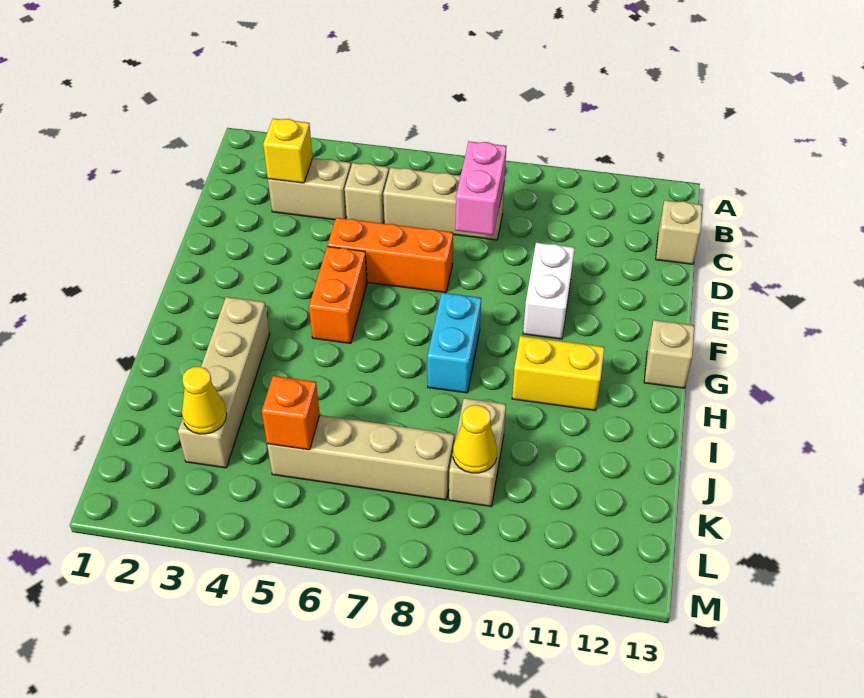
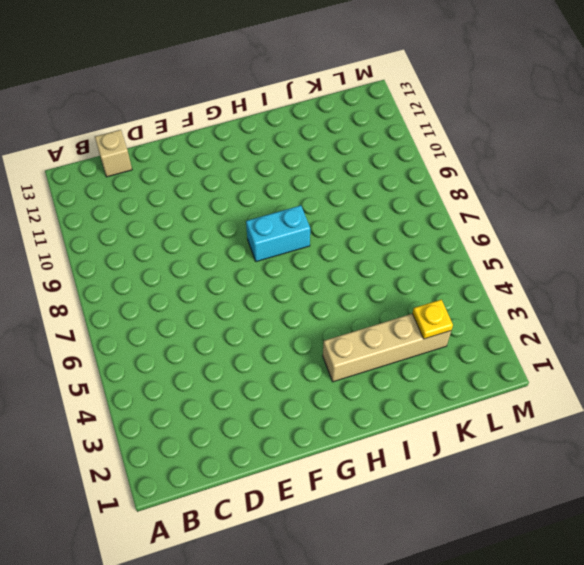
yellow 1x1 plate [412,300,453,339] -> yellow 1x1 cone [182,367,227,434]
none -> tan 1x2 brick [268,158,351,220]
none -> tan 1x1 brick [345,163,389,223]
none -> tan 1x3 brick [383,167,504,240]

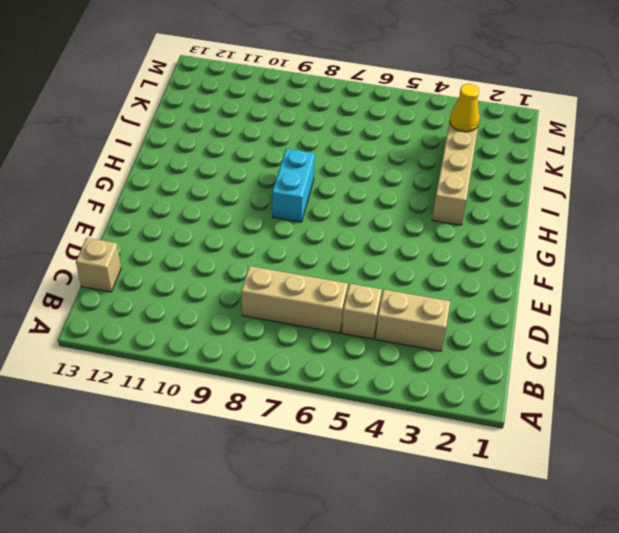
none -> orange 1x3 brick [327,218,453,293]
none -> white 1x2 brick [523,243,574,339]
none -> orange 1x2 brick [309,247,367,344]

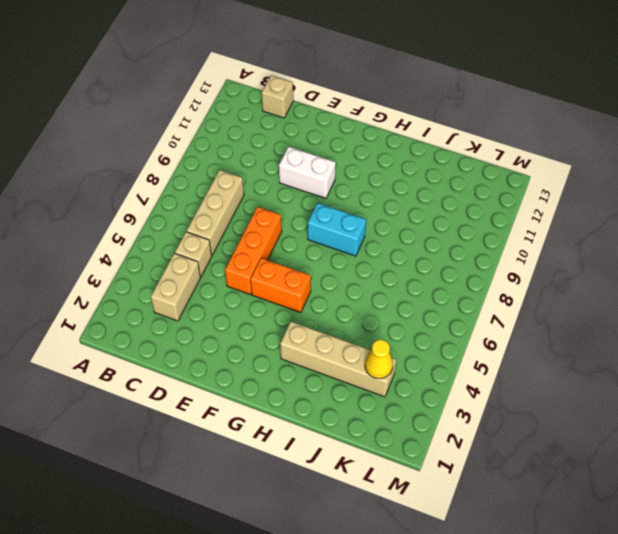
none -> tan 1x1 brick [644,320,694,388]
none -> yellow 1x2 brick [512,336,604,410]
none -> tan 1x2 brick [449,398,506,506]

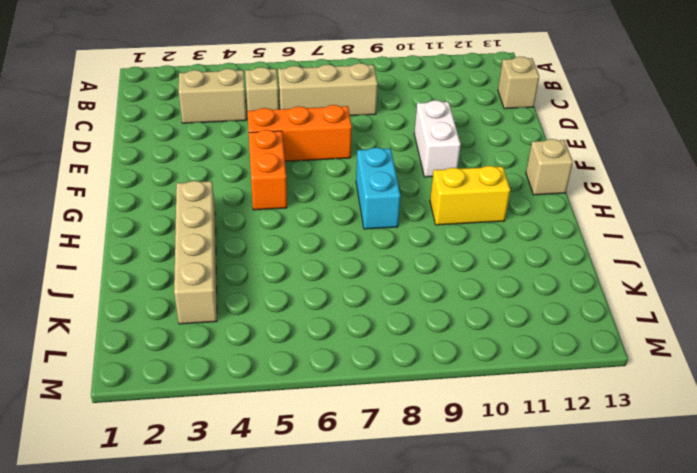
none -> tan 1x2 brick [449,398,506,506]
none -> tan 1x4 brick [267,415,454,500]
none -> yellow 1x1 brick [263,119,313,183]

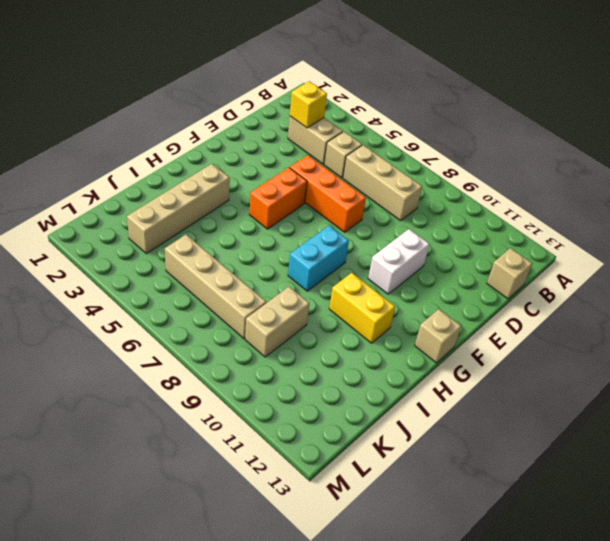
none -> pink 1x2 brick [455,141,506,235]
none -> yellow 1x1 cone [182,367,227,434]
none -> orange 1x1 brick [262,376,320,450]

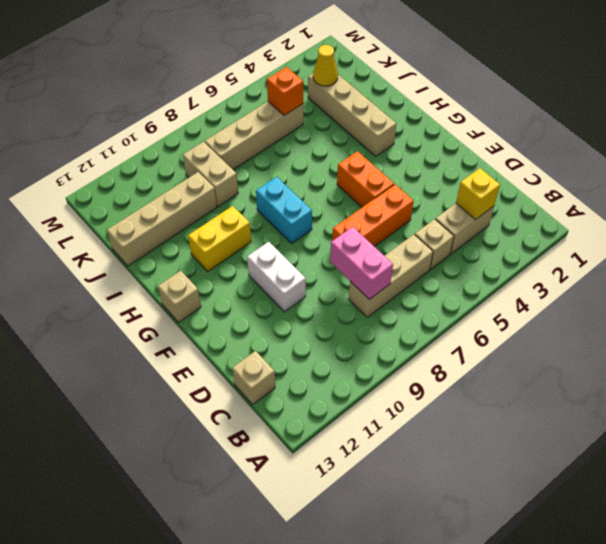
tan 1x4 brick [107,172,217,266] -> none
none -> yellow 1x1 cone [453,405,497,473]

